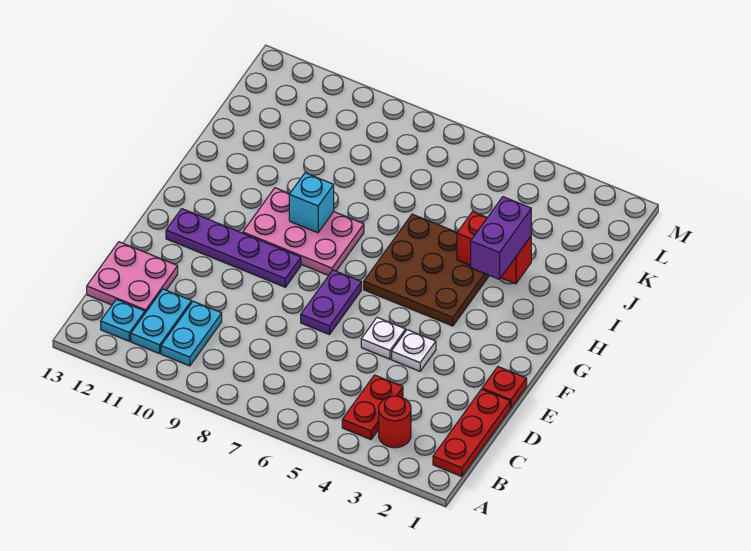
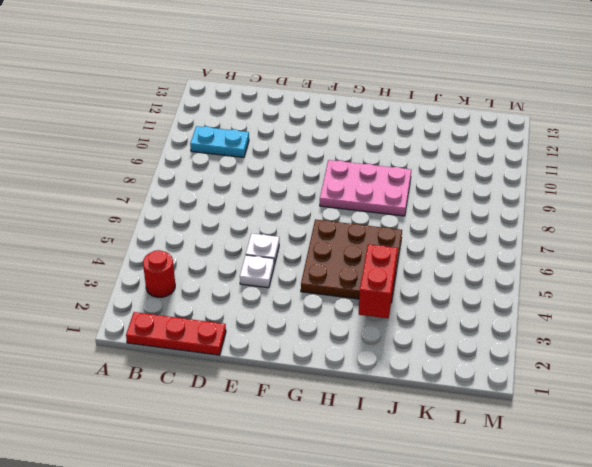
pink 2x3 plate [320,160,411,216] -> pink 2x3 plate turned to [243,188,364,276]
none -> red 1x2 plate [342,375,403,439]
none -> cyan 1x2 plate [131,289,192,354]
none -> cyan 1x1 plate [101,299,145,341]

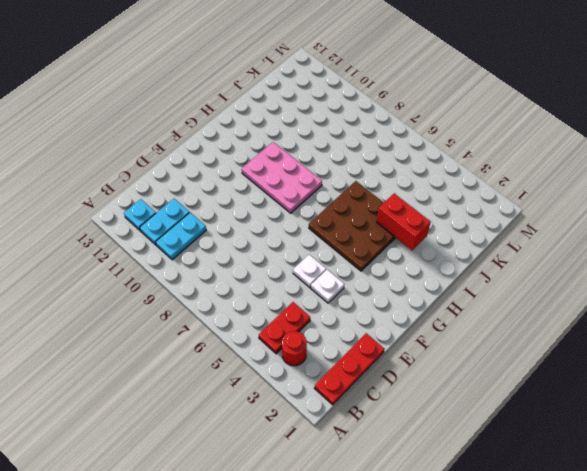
none -> pink 2x2 plate [87,242,178,313]
none -> red 1x1 plate [482,367,527,408]
none -> purple 1x2 plate [301,270,362,335]

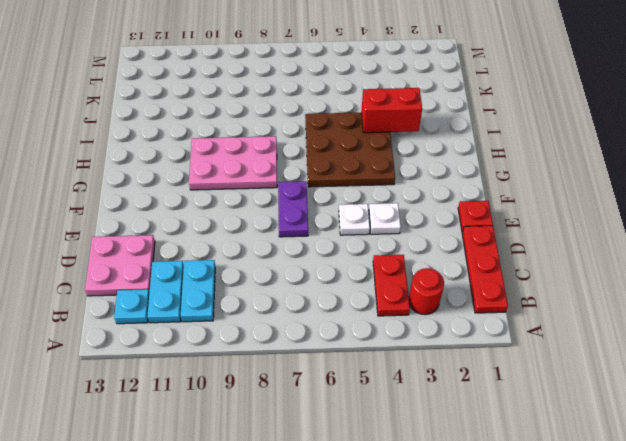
none -> purple 1x4 plate [166,209,301,287]
none -> cyan 1x1 brick [289,173,334,233]
none -> purple 1x2 brick [471,197,531,279]

